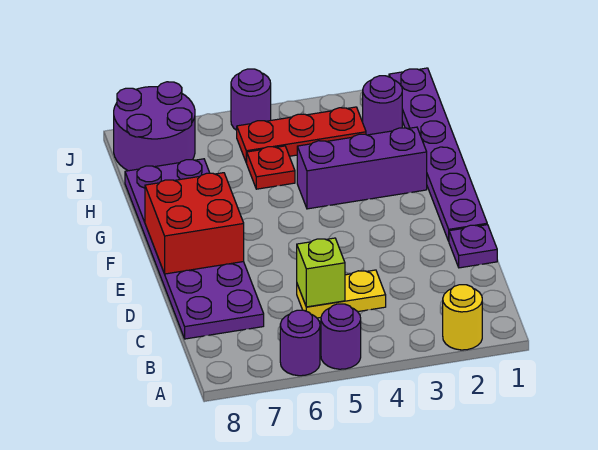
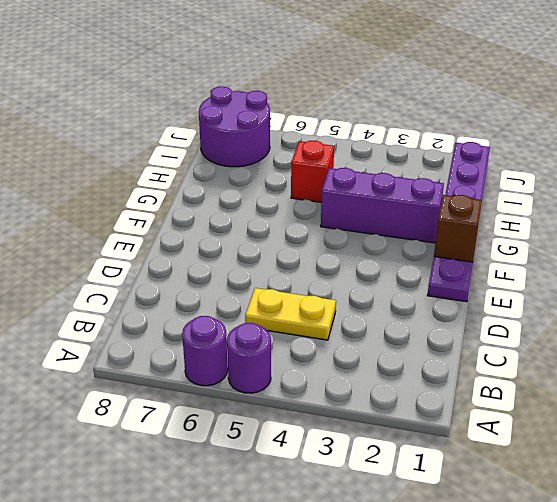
brown 1x1 brick [434,195,482,262] -> none
red 1x1 brick [291,141,334,202] -> red 1x1 plate [247,146,295,189]
none -> yellow 1x1 round brick [443,285,482,350]
none -> purple 2x6 plate [125,159,264,339]
none -> purple 1x1 plate [449,225,497,268]

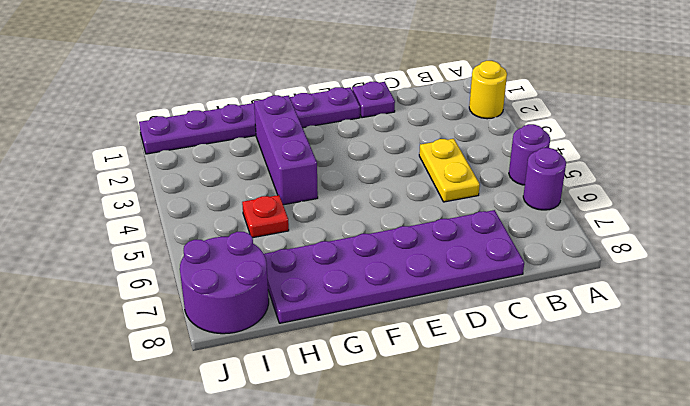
none -> purple 1x1 round brick [363,76,402,135]
none -> red 1x3 plate [237,107,366,163]
none -> purple 1x1 round brick [231,69,271,130]

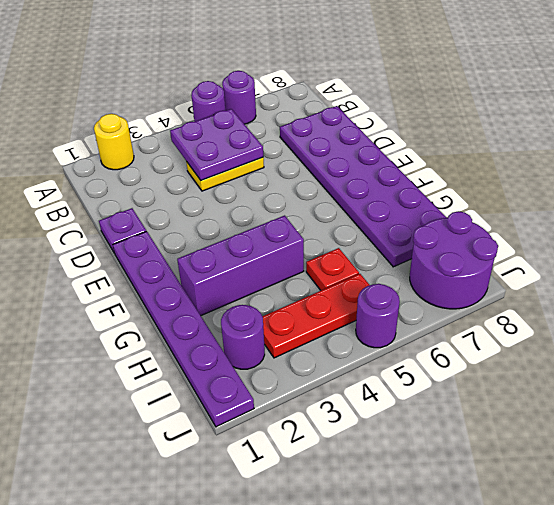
purple 2x2 plate [170,109,263,180] -> lime 1x1 brick [297,238,345,307]
none -> red 2x2 brick [145,173,244,274]

